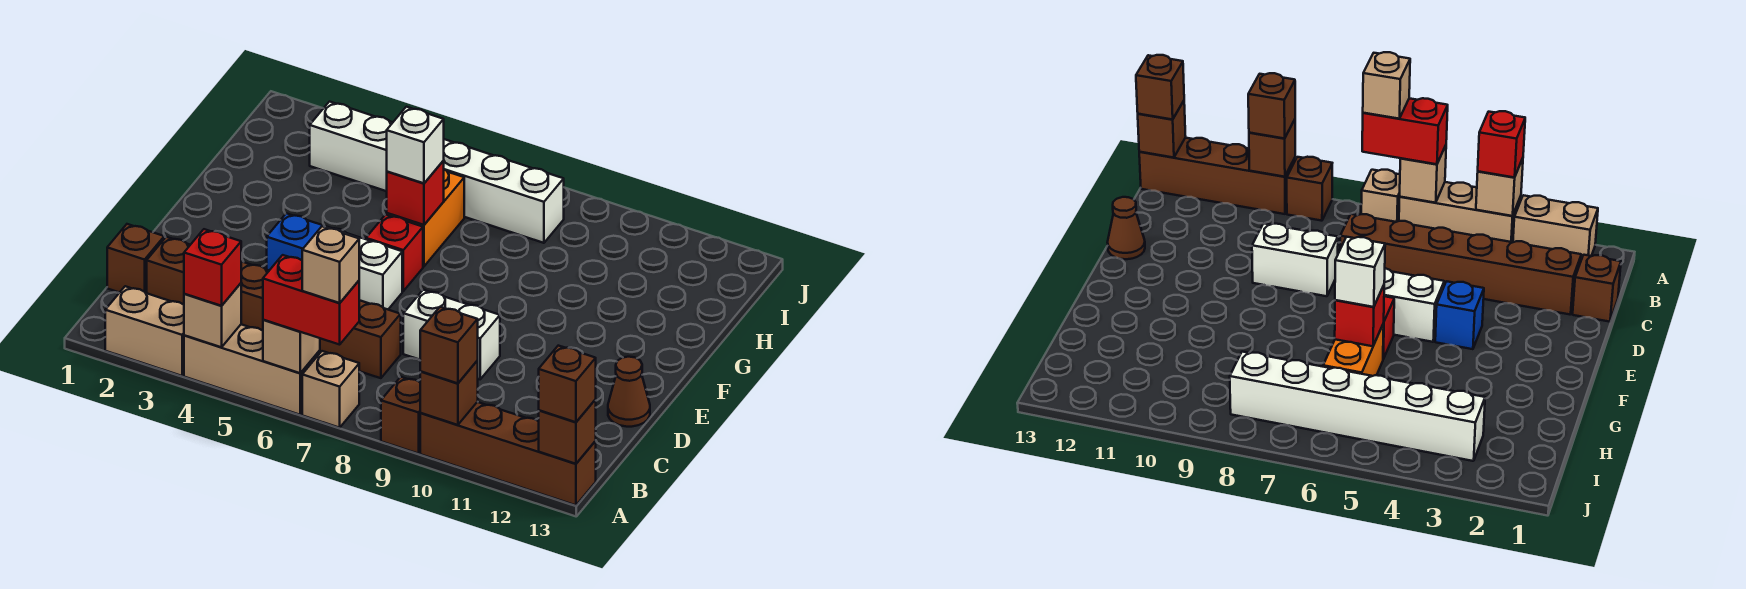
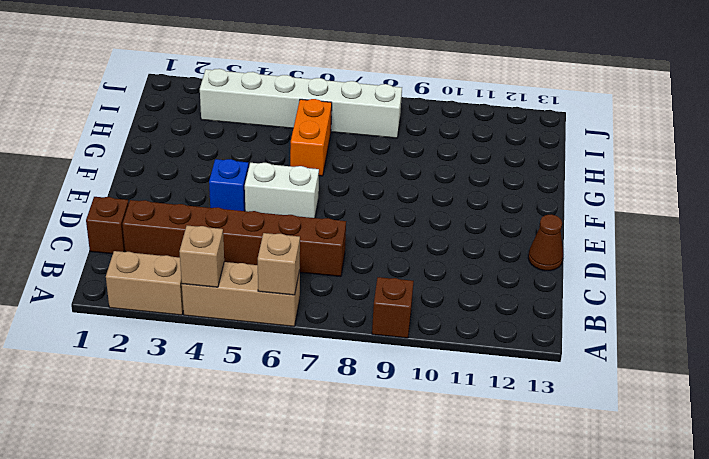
none -> tan 1x1 brick [302,351,359,428]
none -> brown 1x4 brick [420,402,596,505]
none -> white 1x2 brick [403,290,500,379]

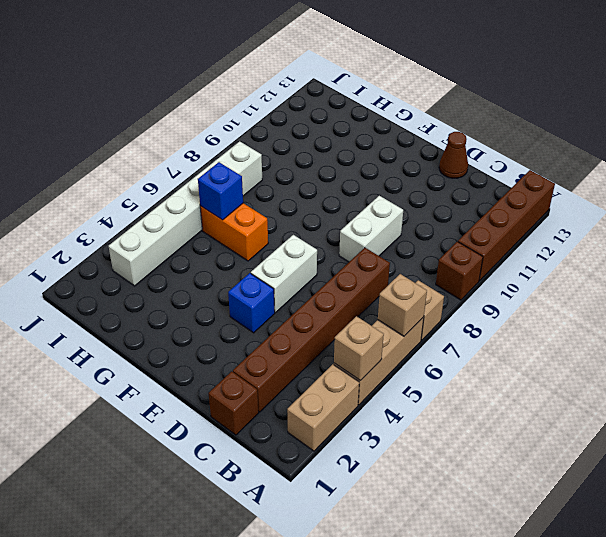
blue 1x1 brick [198,162,243,220] -> none
none -> red 1x1 brick [366,215,423,291]
none -> brown 1x1 brick [420,361,478,425]
none -> brown 1x1 brick [539,400,596,464]

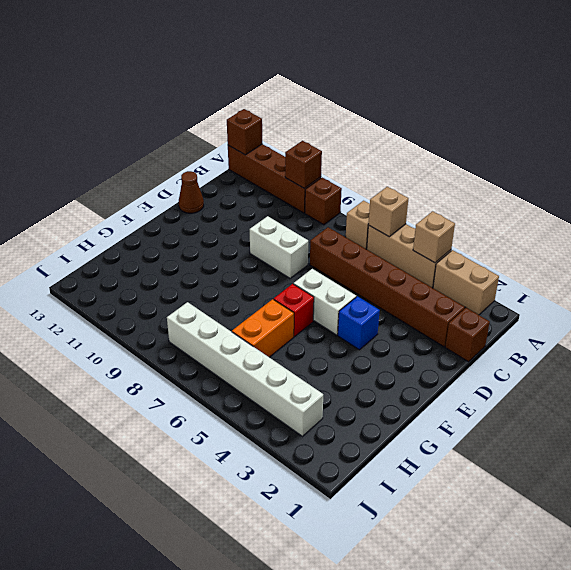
none -> red 1x1 brick [387,161,444,225]
none -> red 1x1 brick [184,229,241,306]
none -> red 1x2 brick [263,255,359,345]

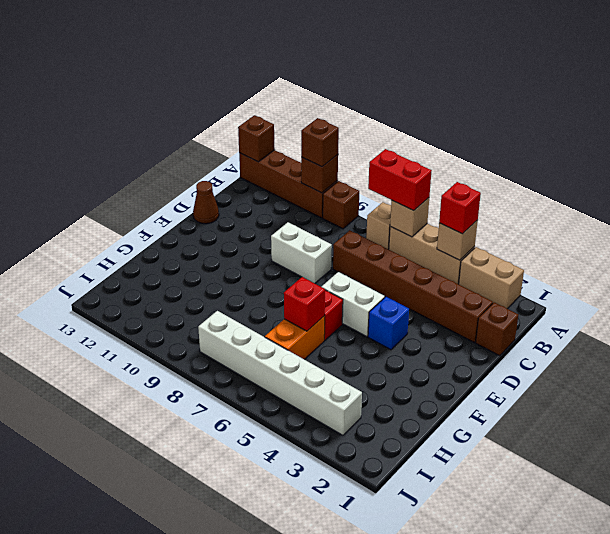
none -> brown 1x1 brick [539,346,596,422]
none -> white 1x1 brick [387,107,444,183]
none -> tan 1x1 brick [302,226,359,303]

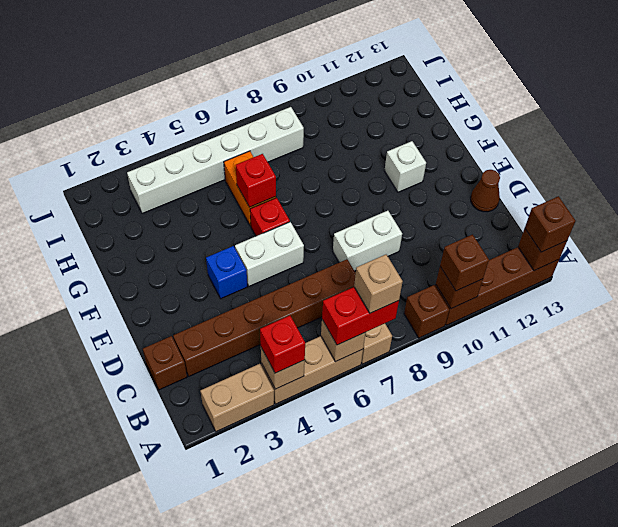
white 1x1 brick [384,141,426,192] -> white 1x1 brick moved to [387,107,444,183]

